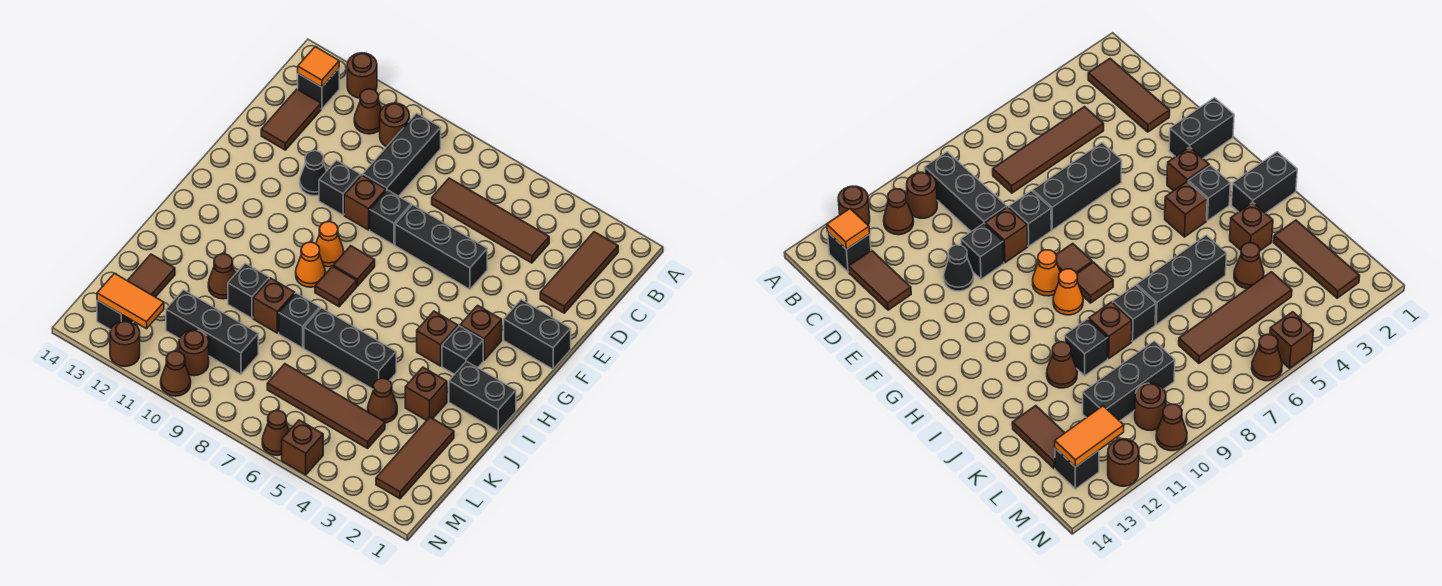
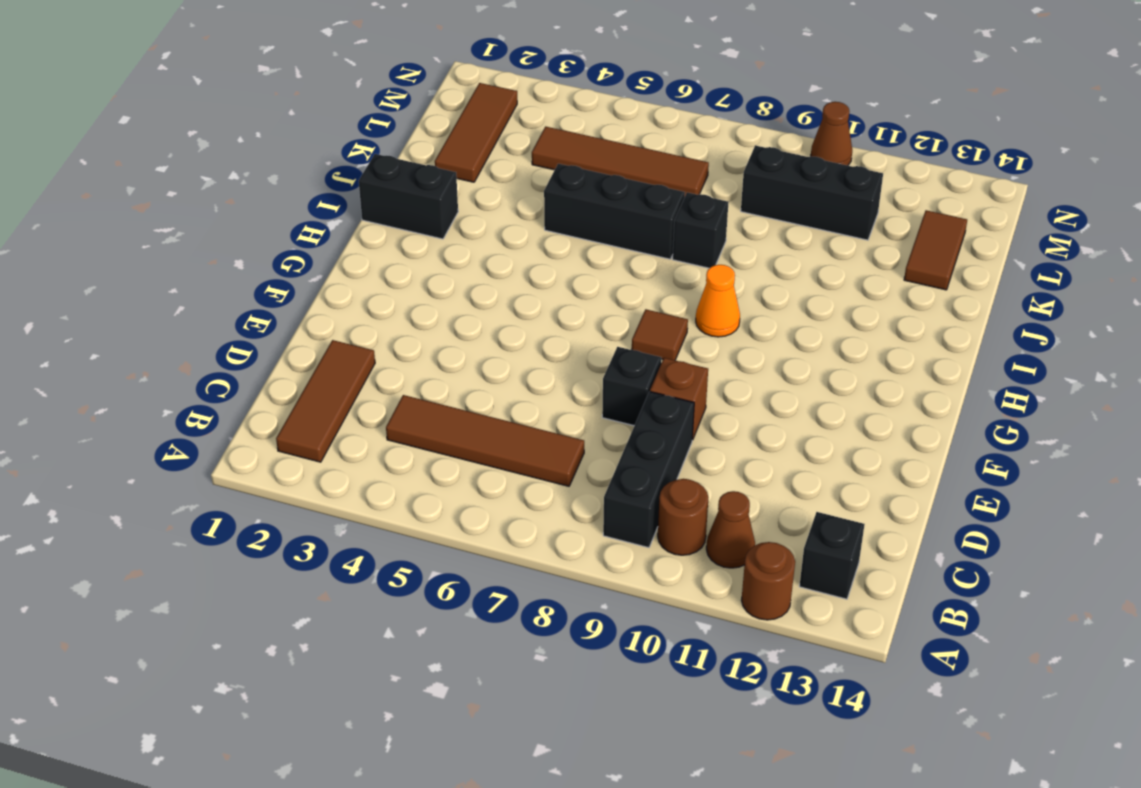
none -> brown 1x2 tile [261,89,321,150]
none -> black 1x3 brick [395,205,487,289]
none -> black 1x1 brick [319,160,361,215]
none -> black 1x1 cone [300,151,326,196]

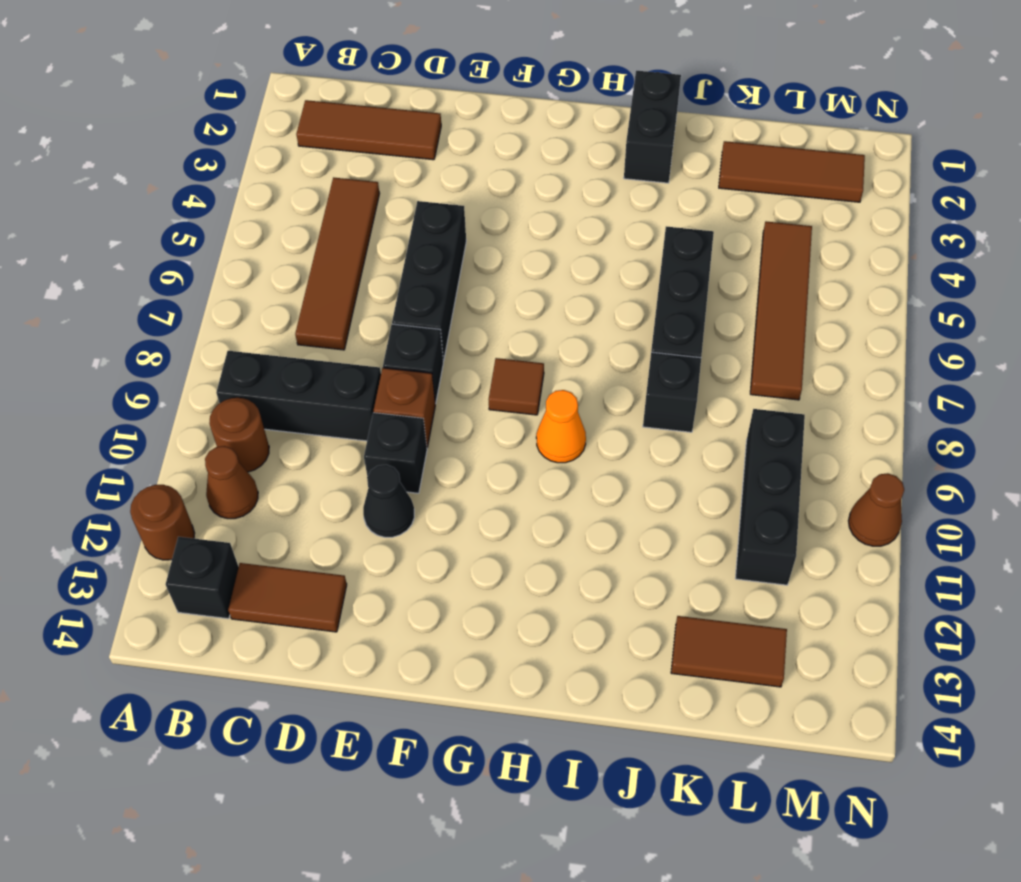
none -> black 1x2 brick [504,300,571,369]
none -> brown 1x1 brick [460,305,502,360]
none -> orange 1x1 cone [316,222,344,267]
none -> black 1x1 brick [442,326,483,374]

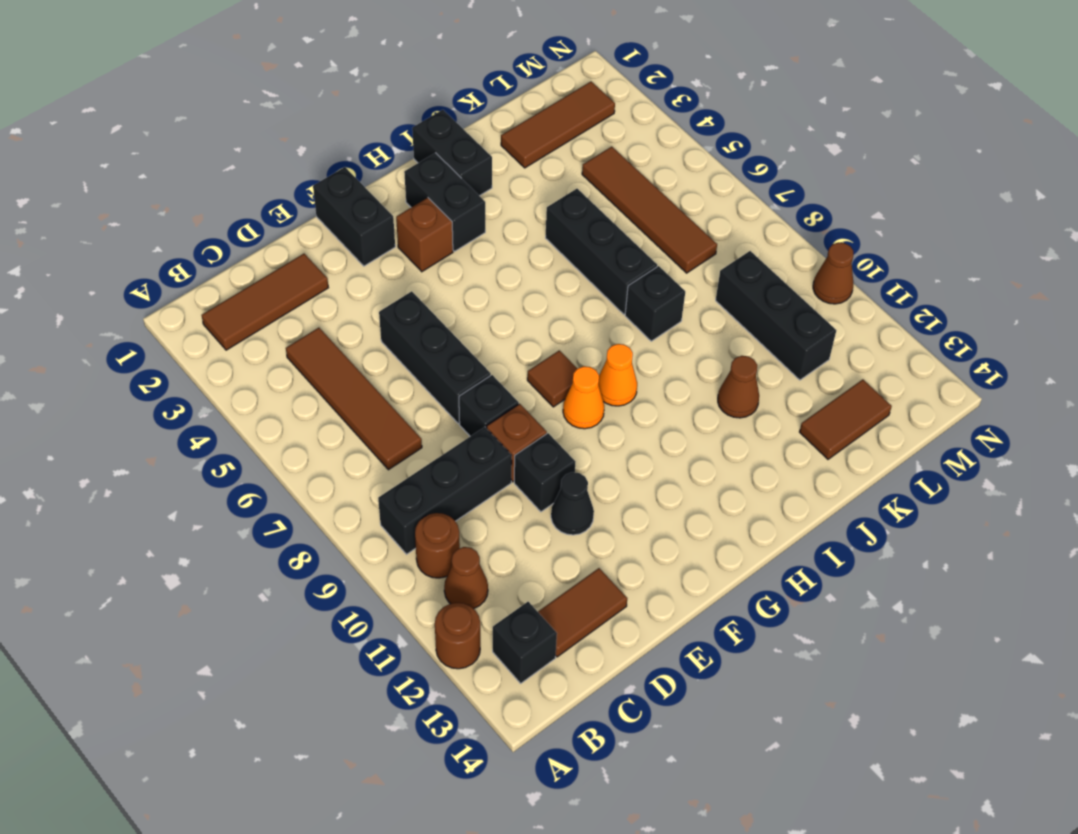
black 1x2 brick [404,153,485,251] -> black 1x1 brick [442,326,483,374]
none -> brown 1x1 brick [417,311,458,366]
none -> brown 1x1 tile [315,266,357,307]
none -> brown 1x1 brick [405,367,447,421]
none -> brown 1x1 brick [253,278,295,333]

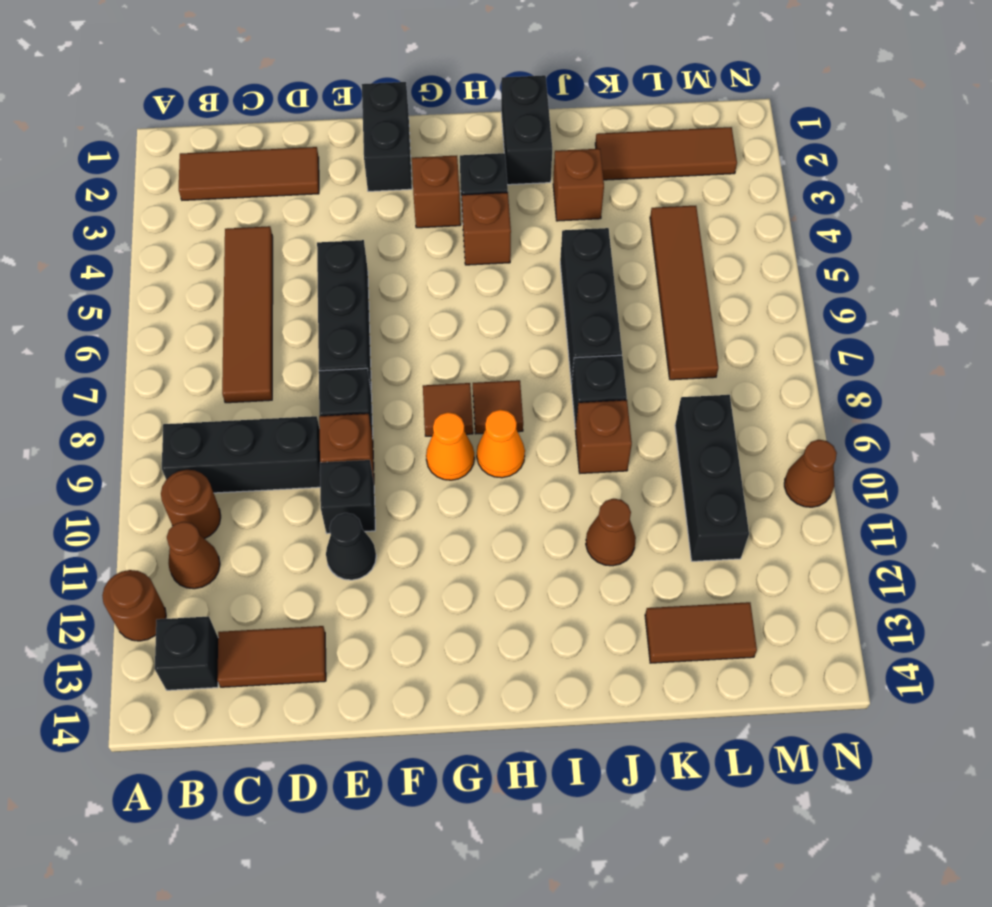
none -> black 1x1 brick [228,263,269,318]
none -> brown 1x1 cone [368,378,397,423]
none -> brown 1x1 round brick [179,330,209,376]
none -> black 1x1 brick [97,300,134,330]

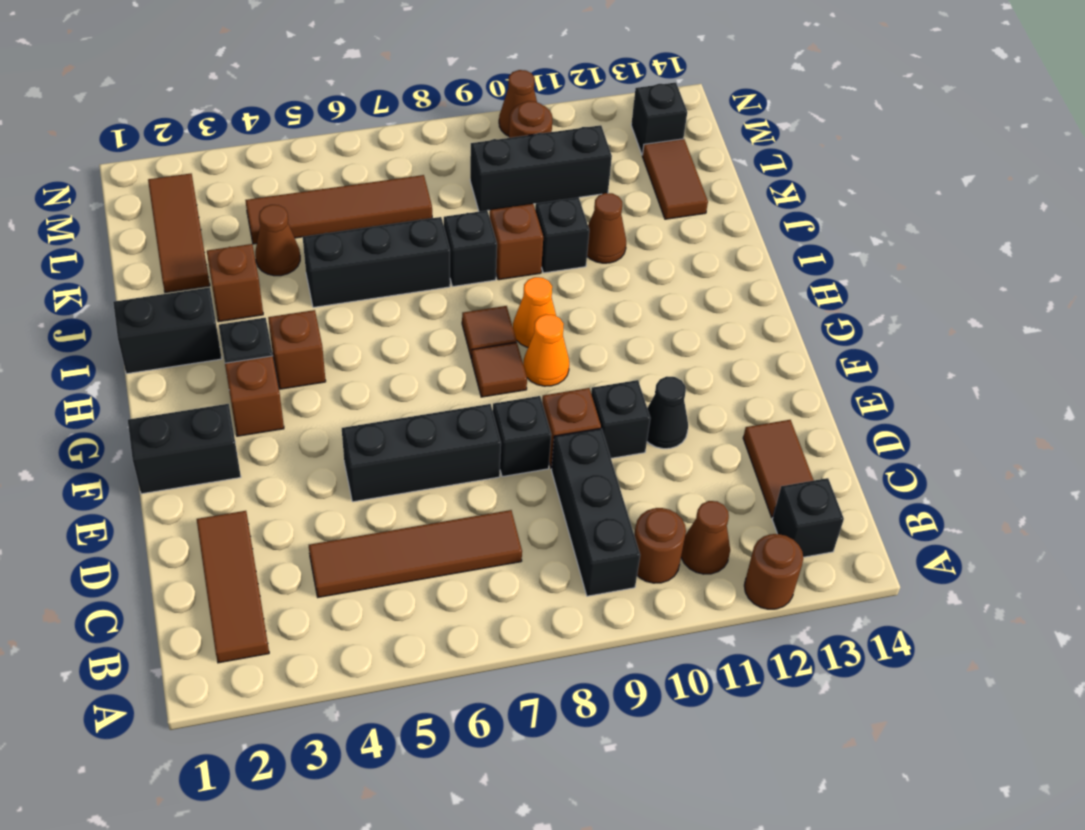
none -> brown 1x1 brick [282,420,323,475]
none -> brown 1x1 cone [262,410,289,455]
none -> brown 1x1 round brick [110,321,140,366]
none -> orange 1x1 tile [298,47,339,87]

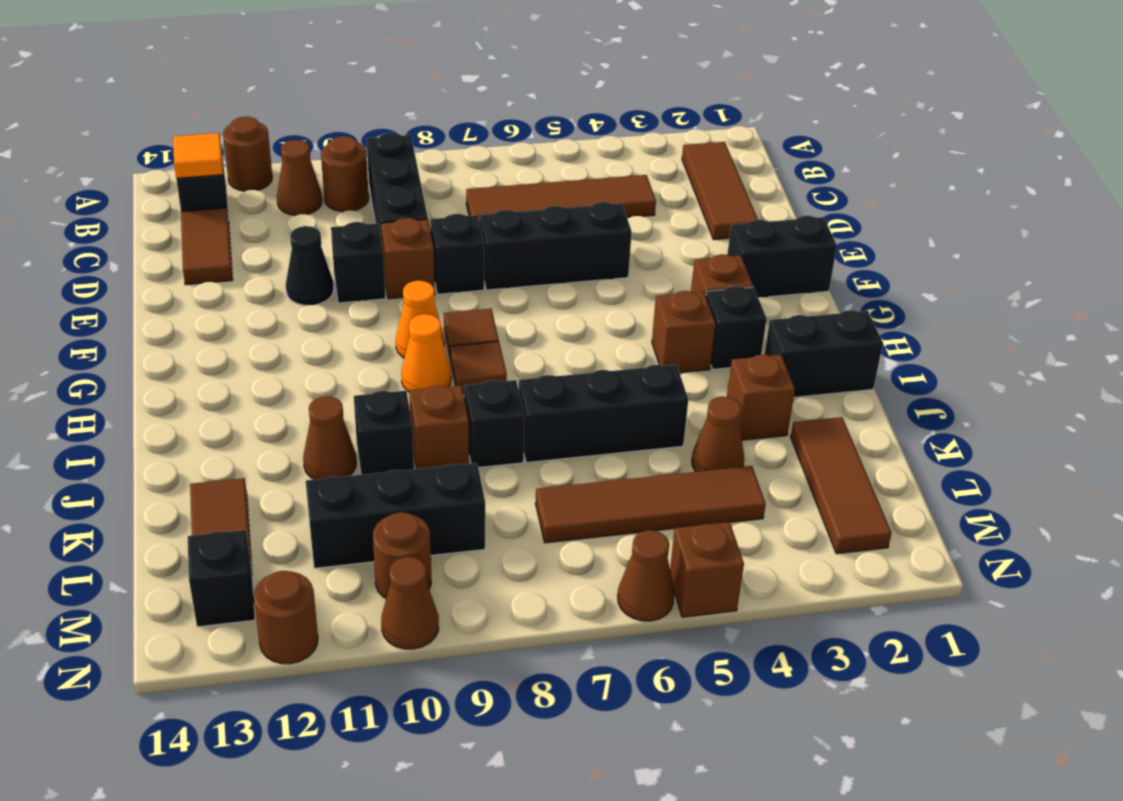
none -> orange 1x2 tile [97,273,164,329]

